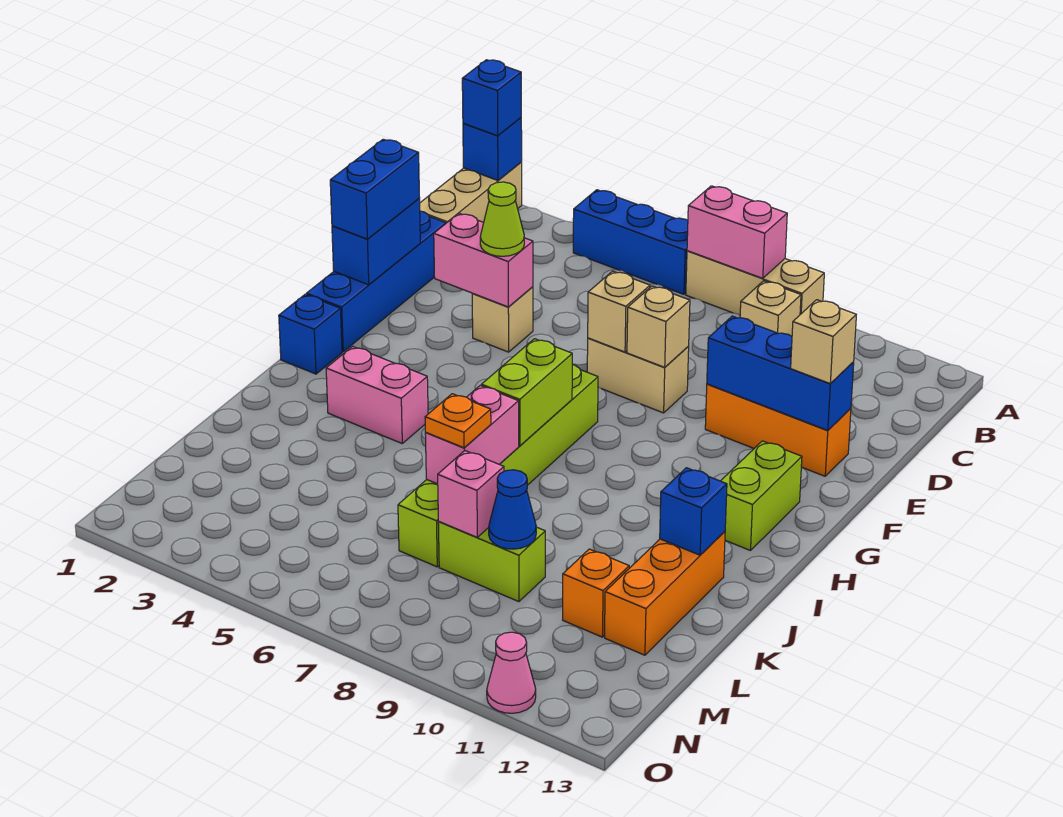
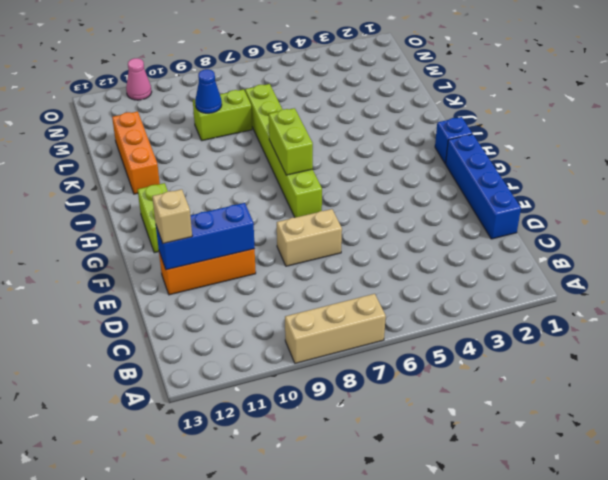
none -> tan 1x3 brick [420,162,522,223]
none -> blue 1x3 brick [573,190,688,294]
none -> tan 1x1 brick [740,281,801,336]
none -> tan 1x1 brick [472,287,533,352]

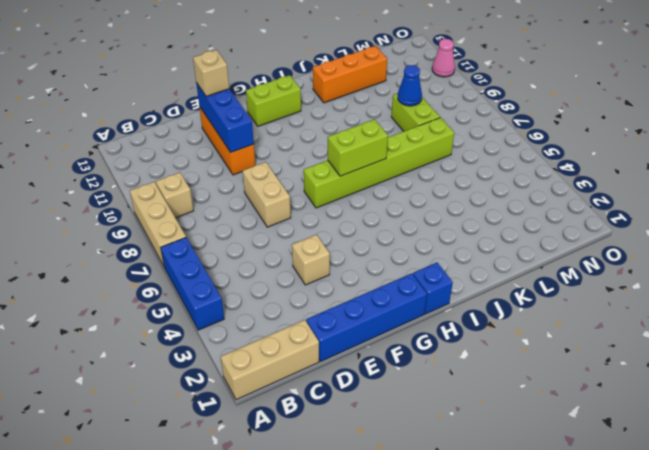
none -> pink 1x2 brick [326,346,428,443]
none -> orange 1x1 brick [563,549,629,637]
none -> blue 1x1 brick [463,118,522,180]
none -> pink 1x2 brick [687,186,787,278]

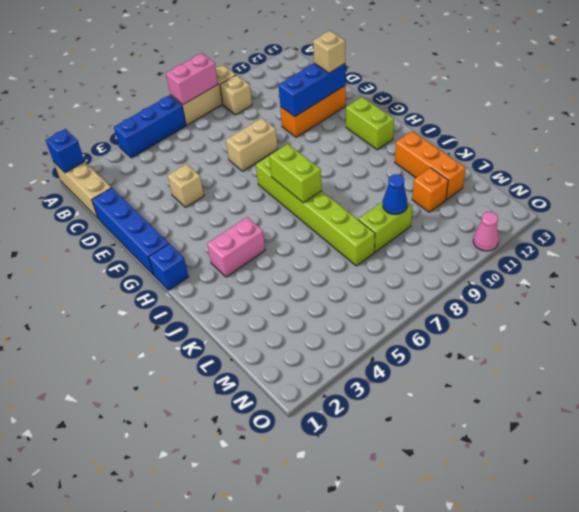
none -> blue 1x2 brick [332,199,420,285]
none -> pink 1x2 brick [434,213,533,307]
none -> tan 1x1 brick [588,271,650,352]
none -> tan 1x1 brick [627,286,690,367]

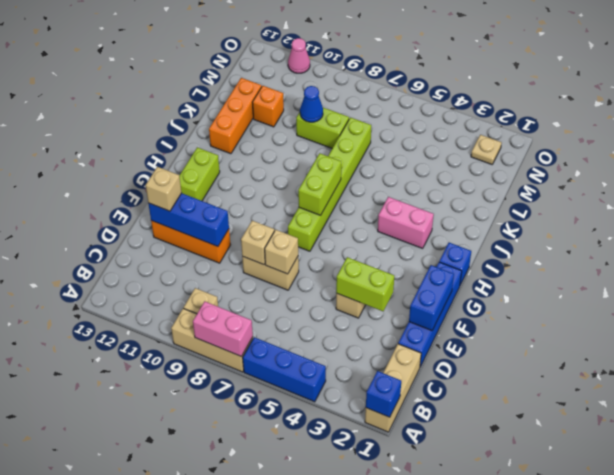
lime 1x2 brick [336,257,394,311] -> pink 1x2 brick [434,213,533,307]
tan 1x1 plate [471,135,502,164] -> none
none -> pink 1x2 brick [425,386,519,484]
none -> blue 1x1 brick [660,468,727,555]
none -> pink 1x1 brick [438,451,504,537]
none -> blue 1x1 brick [462,60,521,136]

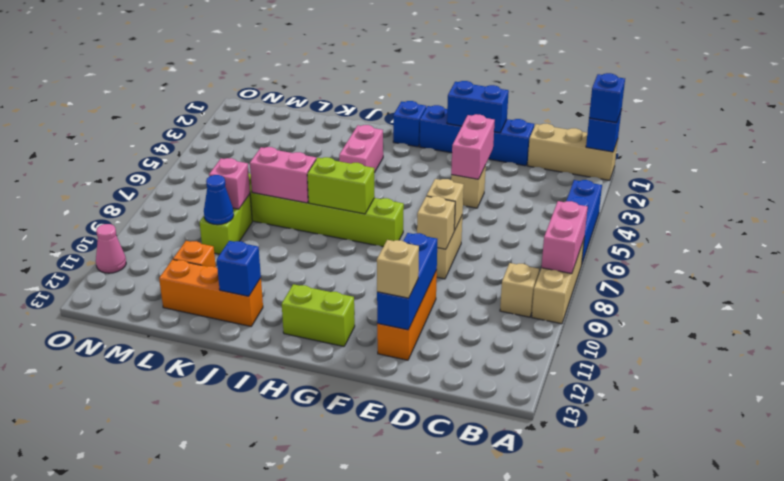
none -> blue 1x2 brick [330,139,420,239]
none -> lime 1x1 cone [480,182,524,256]
none -> orange 1x1 plate [425,394,491,448]

